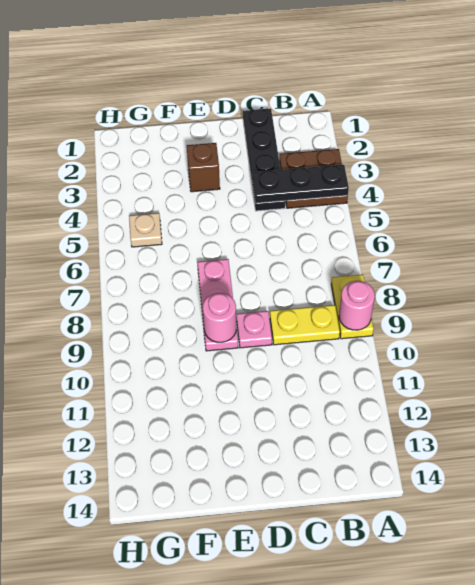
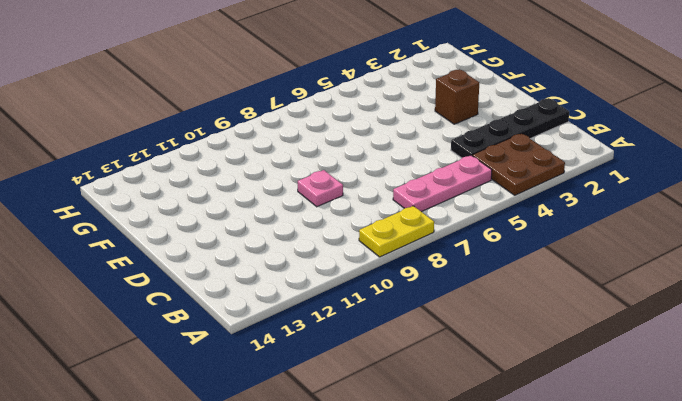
pink 1x3 plate [393,155,492,212] -> pink 1x3 plate moved to [198,259,238,351]
none -> yellow 1x2 plate [270,305,340,345]
none -> tan 1x1 plate [129,213,162,247]

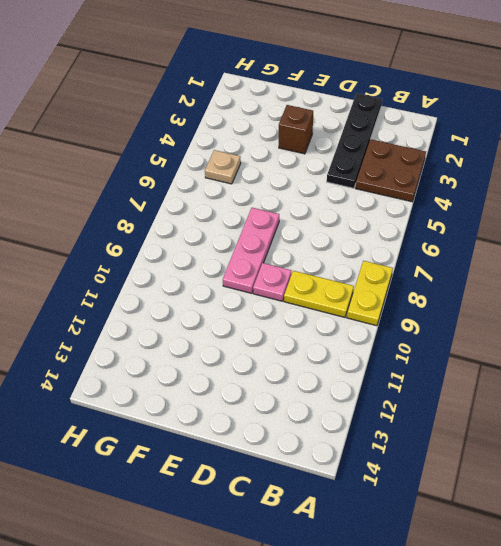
none -> black 1x3 plate [252,165,349,203]
none -> pink 1x1 round brick [339,281,375,330]

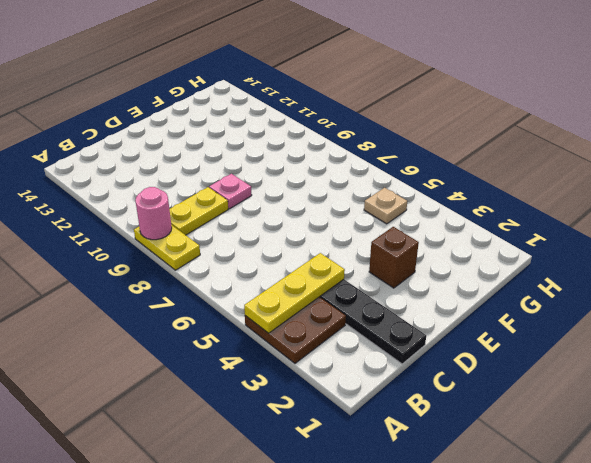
yellow 1x3 plate [244,253,345,333] -> black 1x3 plate [252,165,349,203]
none -> pink 1x3 plate [198,259,238,351]
none -> pink 1x1 round brick [203,293,236,342]

